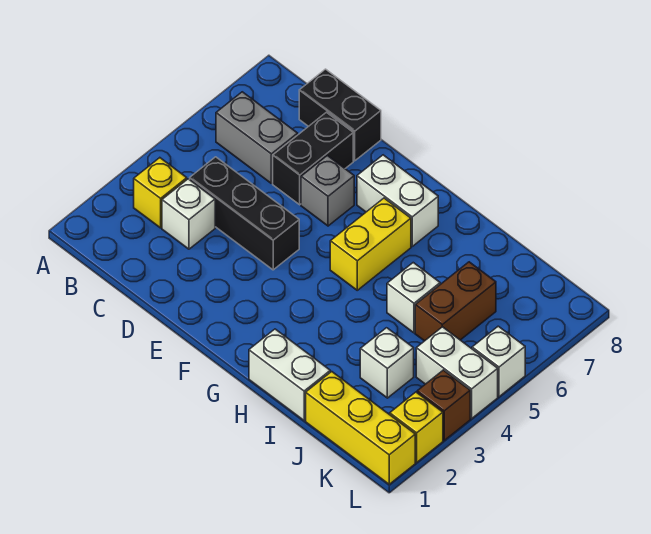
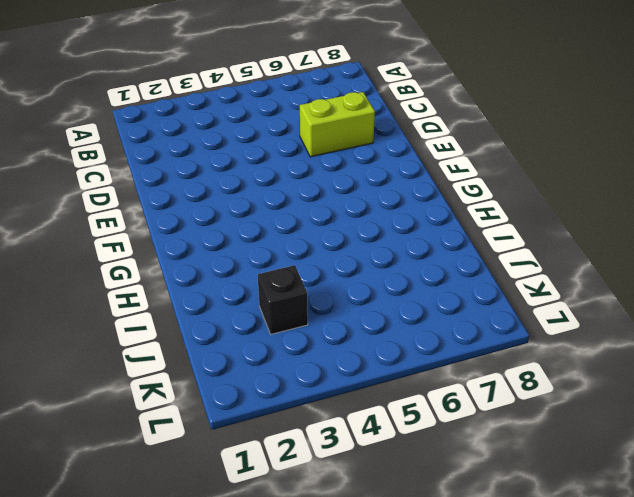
lime 1x2 brick [300,92,375,157] -> black 1x2 brick [273,112,353,205]
black 1x1 brick [258,265,308,334] -> white 1x1 brick [360,328,414,398]
none -> yellow 1x1 brick [134,158,187,228]
none -> grey 1x2 brick [216,92,298,183]
none -> white 1x1 brick [162,179,215,249]

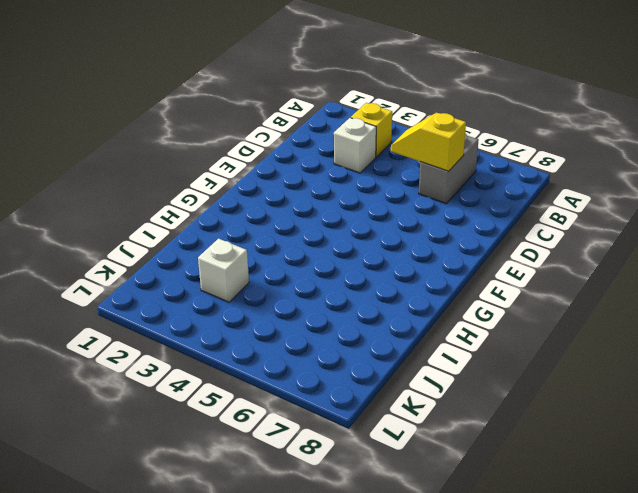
yellow 1x2 slope [391,113,466,171] -> none
none -> black 1x3 brick [190,157,299,270]
none -> black 1x2 brick [299,69,381,161]
none -> black 1x2 brick [273,112,353,205]

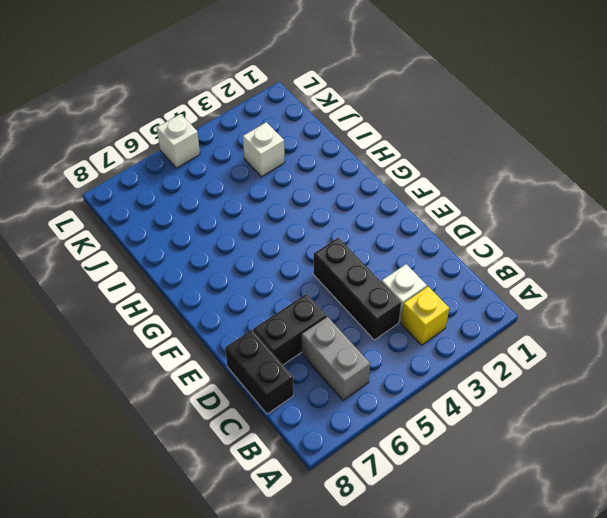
none -> grey 1x1 brick [301,156,354,226]
none -> white 1x2 brick [357,155,438,246]
none -> yellow 1x2 brick [330,198,411,290]

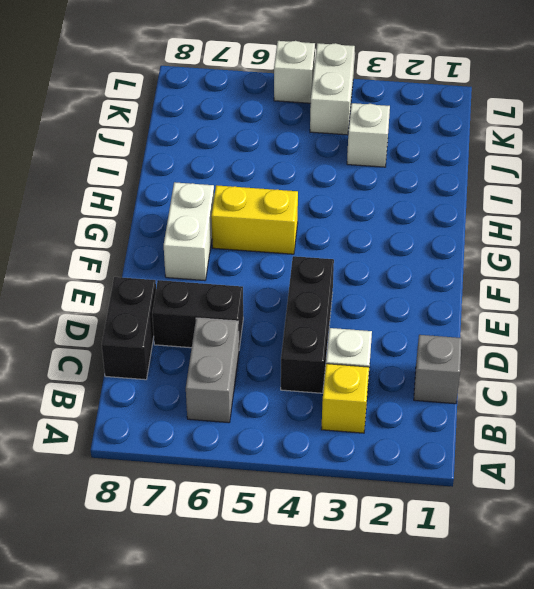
grey 1x1 brick [414,335,462,404] -> grey 1x1 brick moved to [301,156,354,226]
none -> white 1x2 brick [249,329,330,421]
none -> white 1x1 brick [387,263,440,333]
none -> yellow 1x3 brick [306,372,415,484]

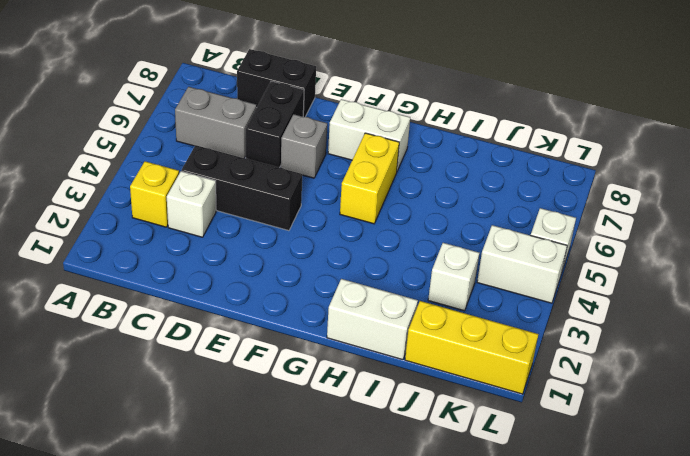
none -> white 1x1 brick [387,263,440,333]
none -> brown 1x2 brick [415,262,496,341]
none -> yellow 1x1 brick [390,392,443,462]

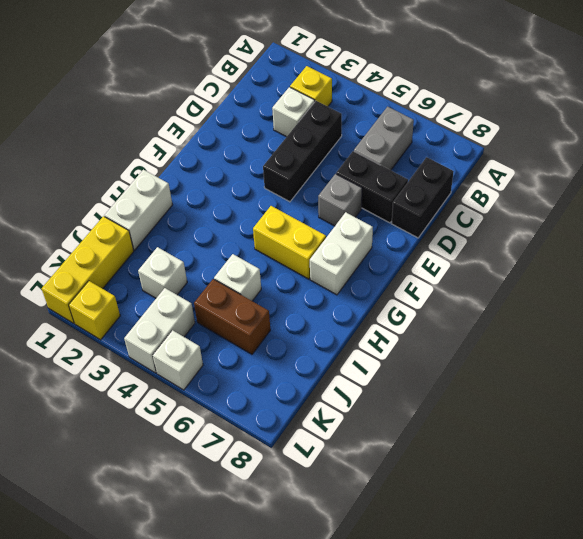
none -> brown 1x1 brick [417,370,470,440]

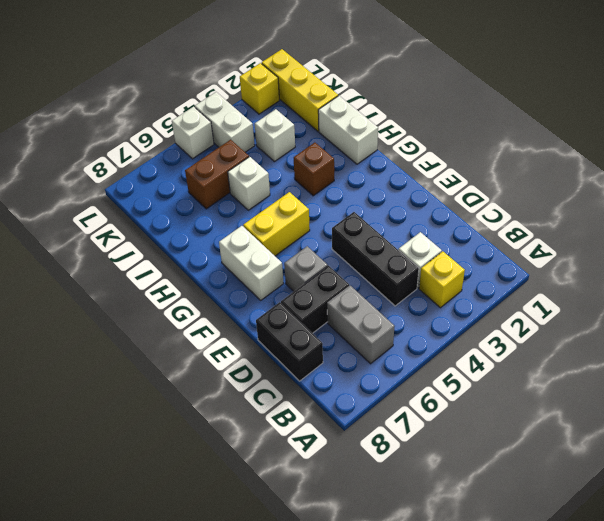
brown 1x1 brick [294,143,334,196] -> brown 1x1 brick moved to [417,370,470,440]

